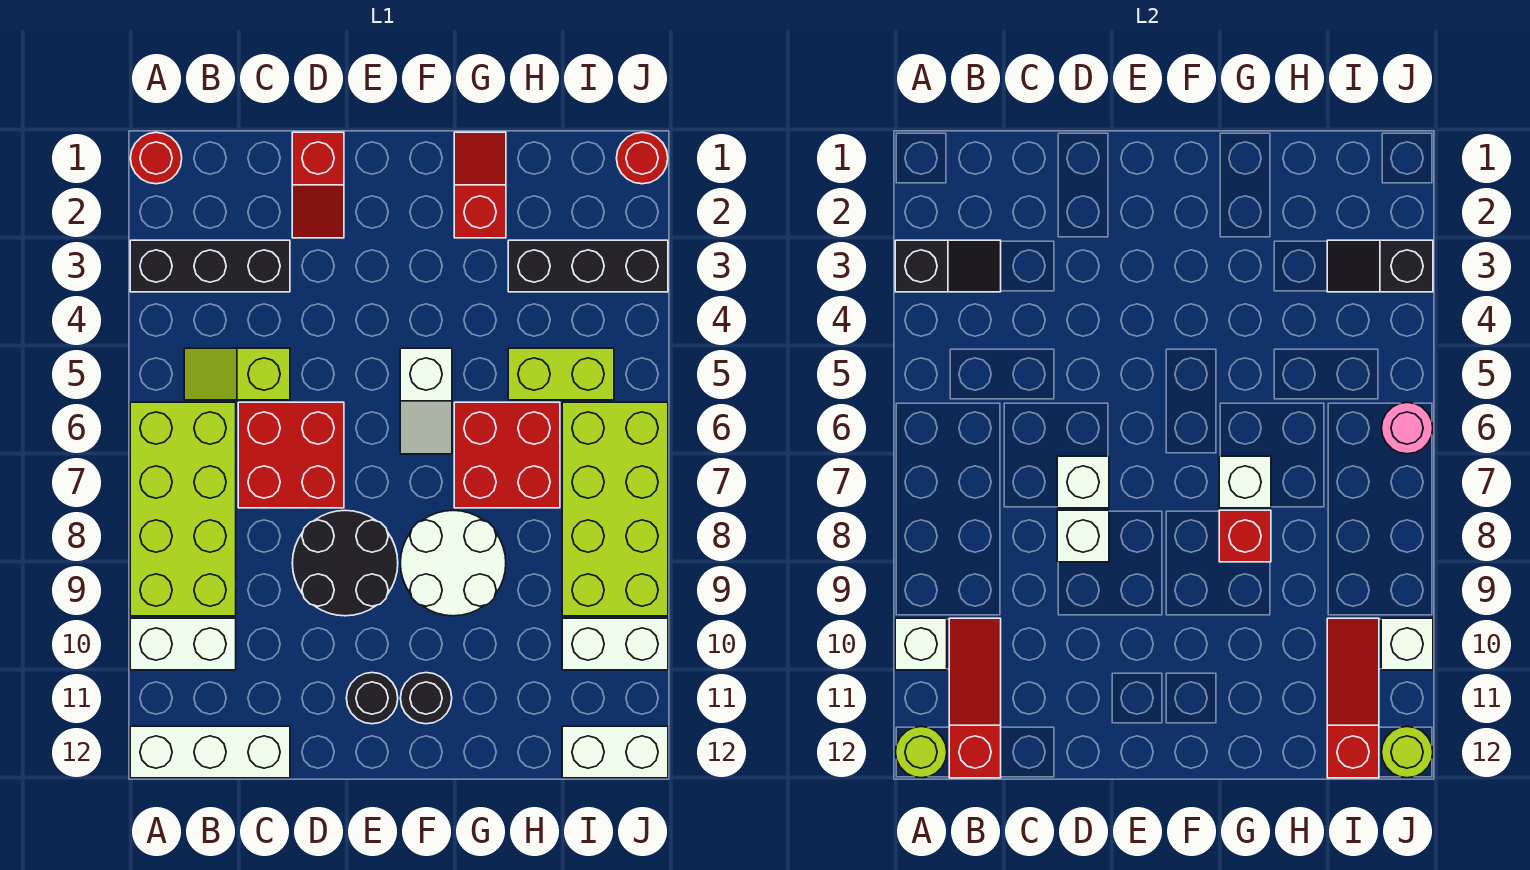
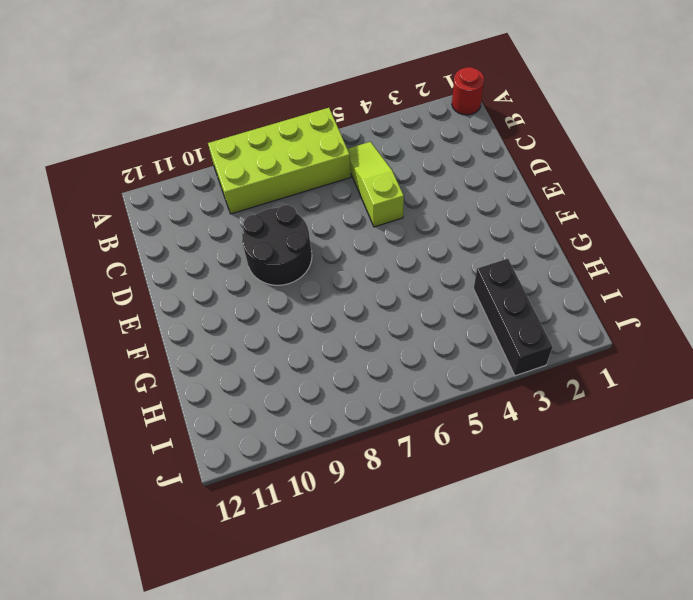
lime 1x3 slope [347,142,404,227] -> lime 1x2 slope [184,348,290,400]
none -> black 1x3 brick [130,240,290,292]
none -> white 1x2 brick [130,618,236,670]
none -> white 1x3 brick [130,726,290,778]
none -> red 2x2 brick [238,402,344,508]

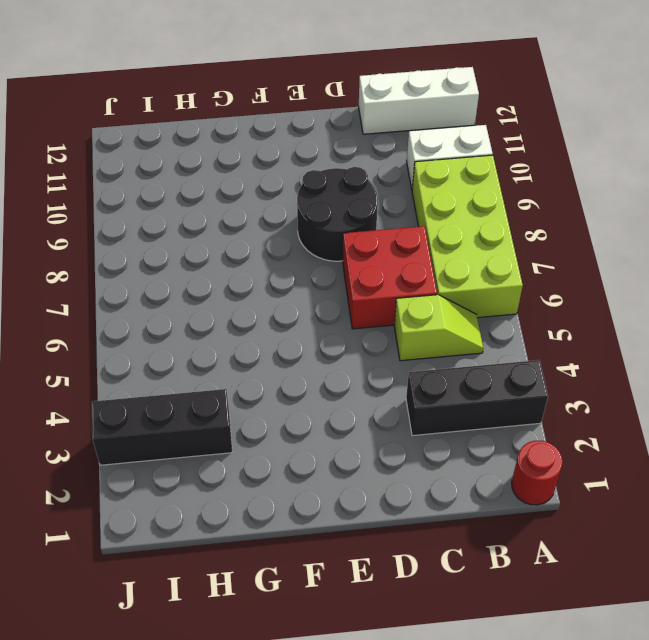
none -> red 1x2 slope [292,132,344,238]
none -> black 1x1 round brick [346,673,398,724]
none -> white 1x2 slope [400,348,452,454]
none -> white 2x2 round brick [400,510,506,616]

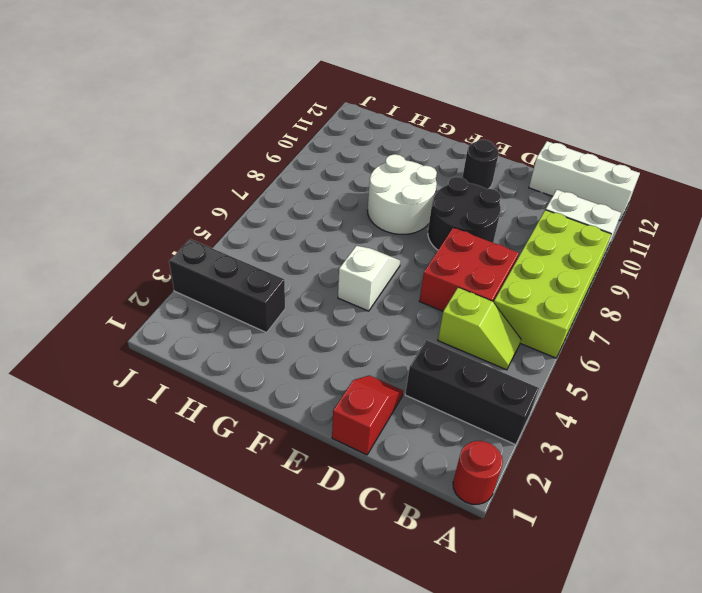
none -> black 1x1 round brick [400,673,452,724]
none -> red 1x2 slope [454,132,506,238]
none -> red 2x2 brick [454,402,560,508]
none -> lime 1x2 brick [508,348,614,400]

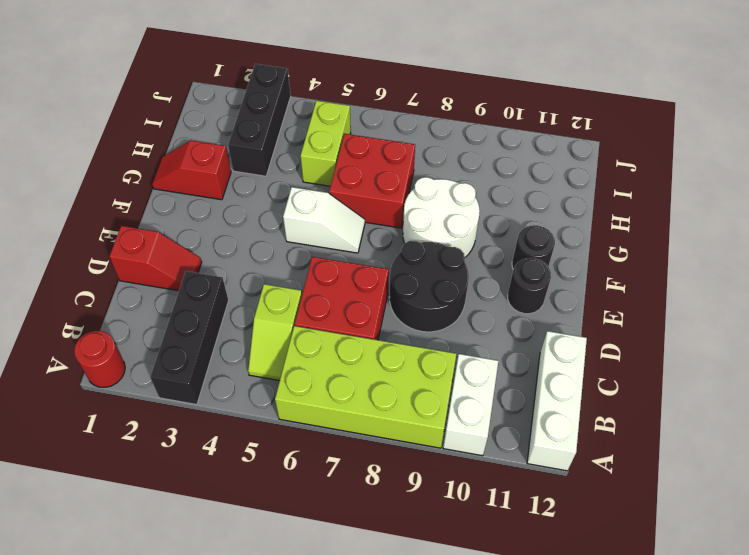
none -> lime 2x4 brick [562,402,668,616]
none -> white 1x2 brick [562,618,668,670]
none -> white 1x2 brick [562,726,668,778]
none -> red 1x1 round brick [616,133,668,184]

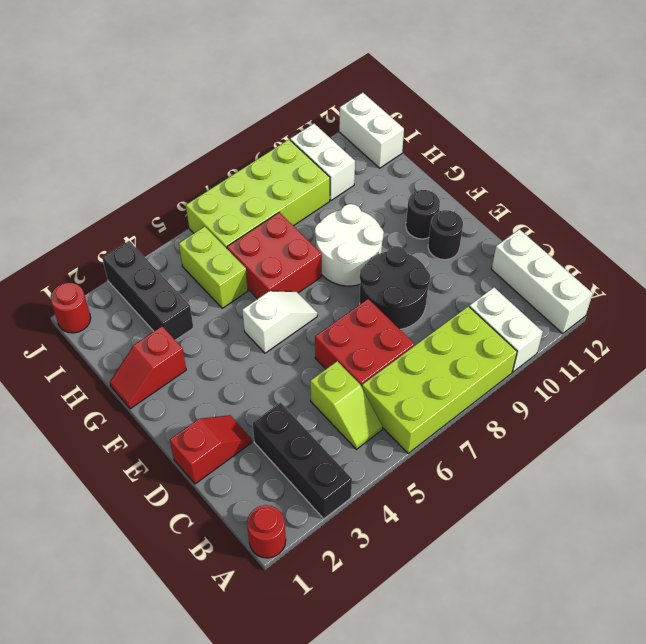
none -> black 1x2 slope [895,240,1001,292]
none -> white 1x1 brick [895,618,947,670]
none -> lime 1x1 round brick [895,727,947,778]
none -> red 1x3 slope [949,618,1001,778]

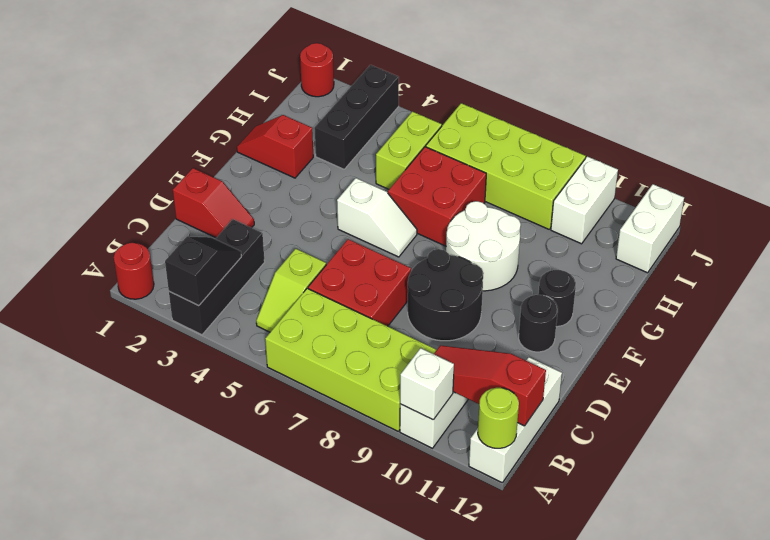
none -> white 1x1 brick [1057,456,1109,508]
none -> white 1x1 brick [1057,510,1109,562]
none -> white 1x1 brick [1219,456,1271,508]
none -> red 1x1 brick [1219,510,1271,562]

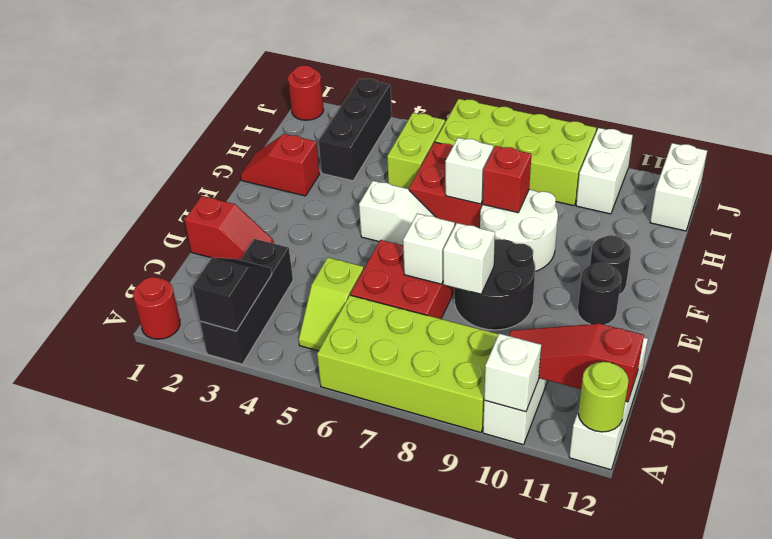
none -> black 1x2 slope [1327,240,1433,292]
none -> red 1x3 slope [1327,618,1379,778]
none -> pink 1x1 round brick [1381,403,1433,454]
none -> white 1x1 brick [1381,618,1433,670]

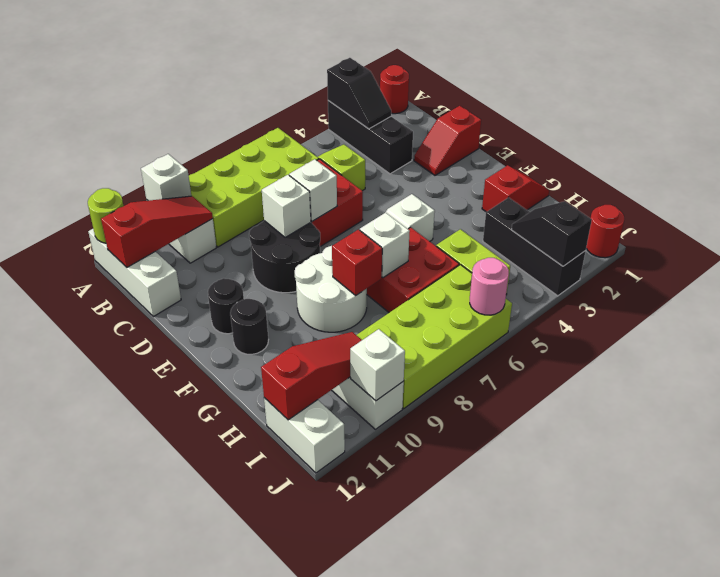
none -> lime 1x1 round brick [1381,727,1433,778]

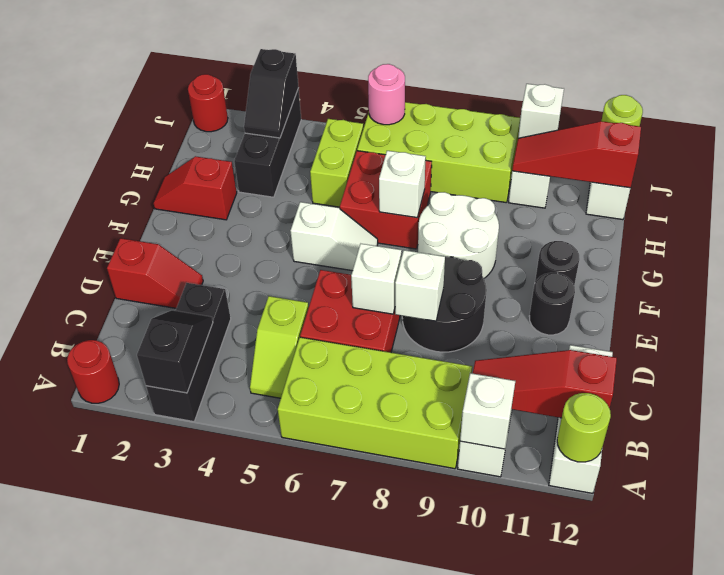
none -> red 1x1 brick [1219,510,1271,562]

